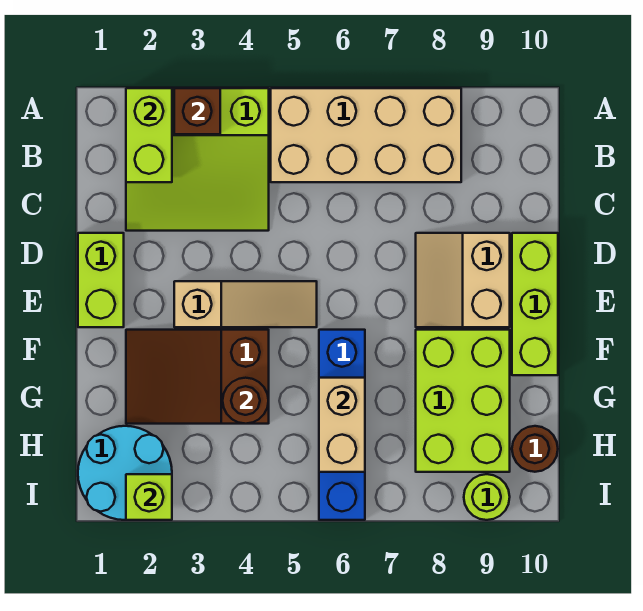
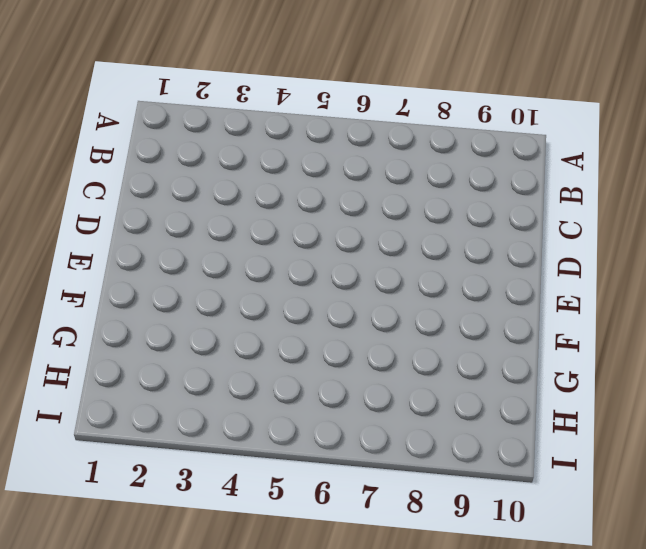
none -> lime 3x3 slope [126,88,269,231]
none -> tan 2x4 brick [271,88,461,182]
none -> lime 1x2 brick [78,233,124,327]

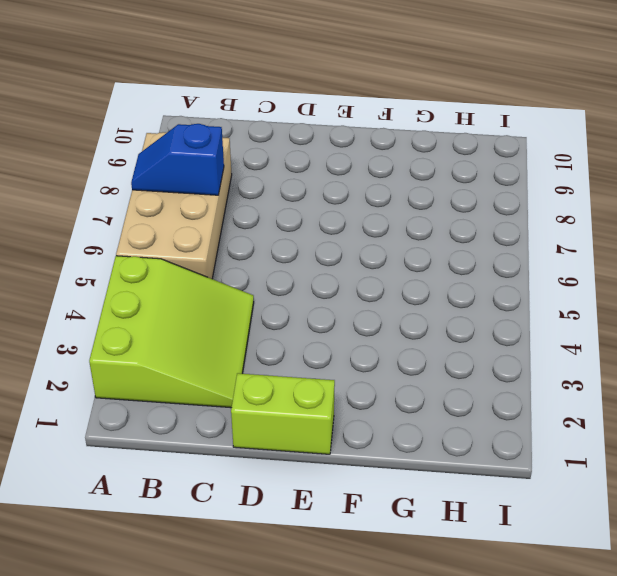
blue 1x2 slope [131,124,224,195] -> none
none -> tan 2x2 slope [416,233,510,327]
none -> lime 1x3 brick [512,233,558,375]
none -> tan 1x3 slope [174,281,317,327]

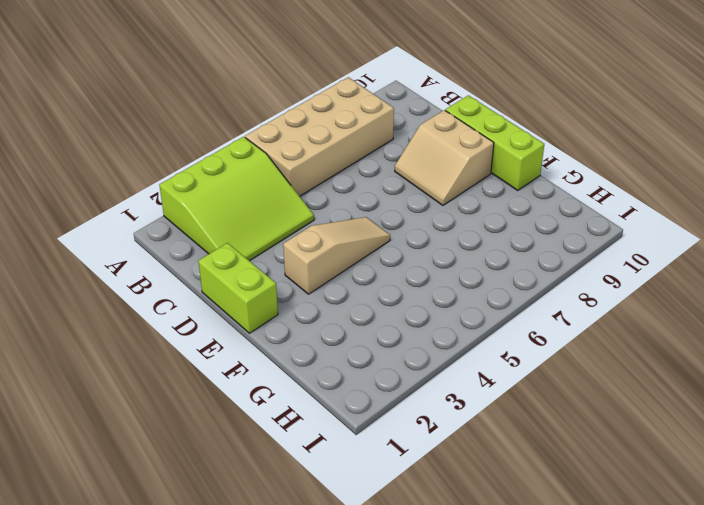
none -> brown 2x3 slope [126,330,269,424]
none -> blue 1x4 brick [319,330,365,520]
none -> lime 2x3 brick [416,330,510,472]

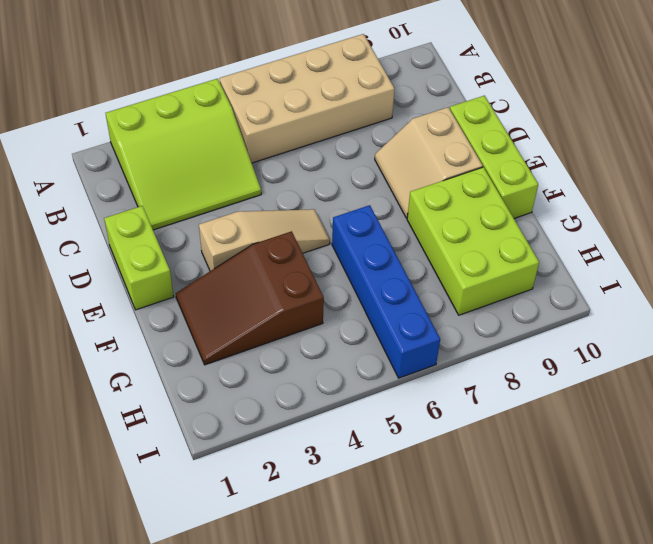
none -> cyan 2x2 round brick [78,426,172,520]
none -> brown 1x1 round brick [512,426,558,472]
none -> lime 1x1 round brick [464,474,510,520]

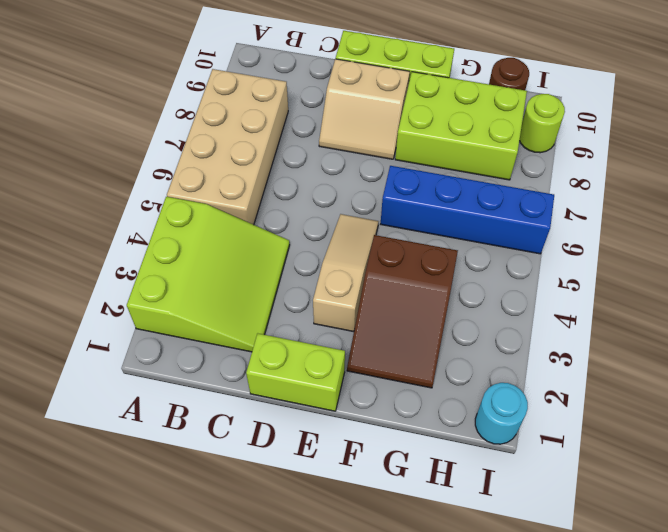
cyan 1x1 round brick [475,383,528,444] -> cyan 2x2 round brick [78,426,172,520]
none -> lime 1x2 brick [126,88,172,182]
none -> brown 1x1 brick [174,88,220,134]
none -> brown 1x1 round brick [223,378,268,424]

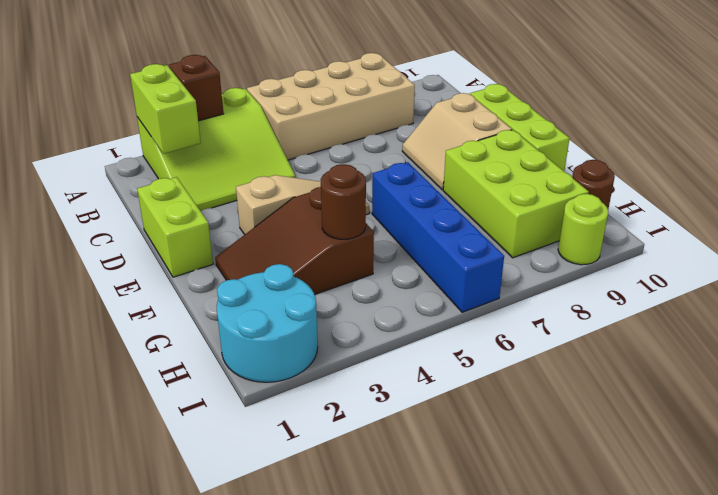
none -> tan 1x2 brick [319,378,365,472]
none -> lime 1x1 brick [126,474,172,520]

